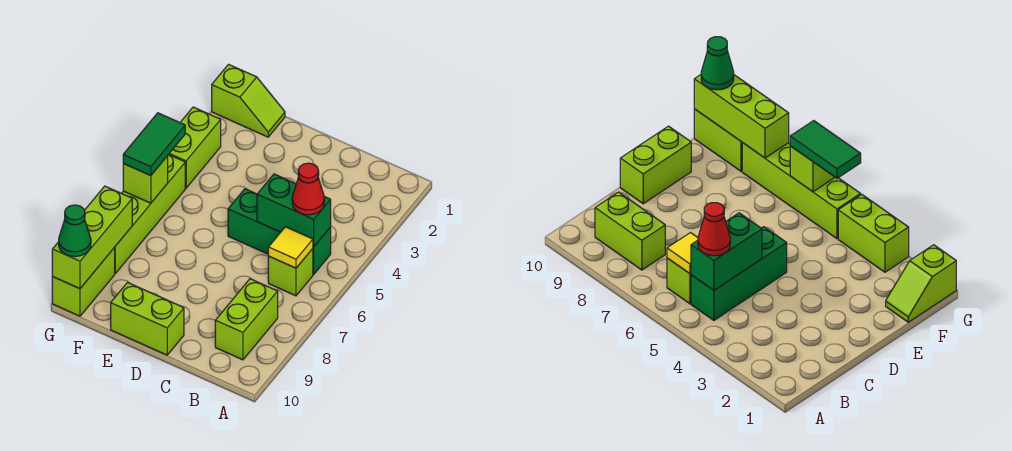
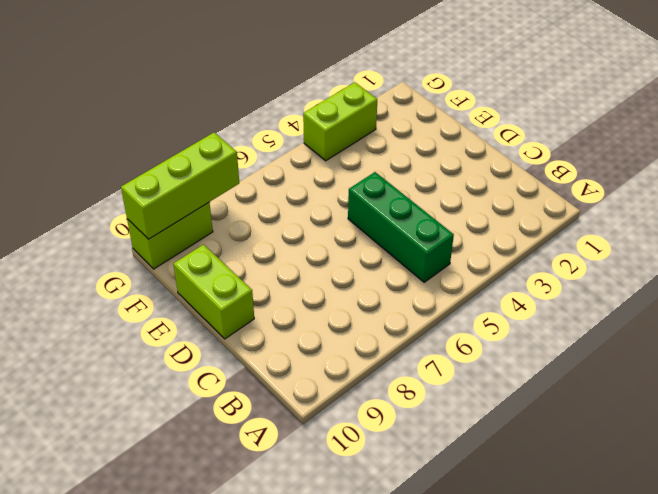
none -> lime 1x1 brick [268,249,313,296]
none -> lime 1x2 brick [215,279,278,360]
none -> lime 1x2 slope [212,64,285,137]

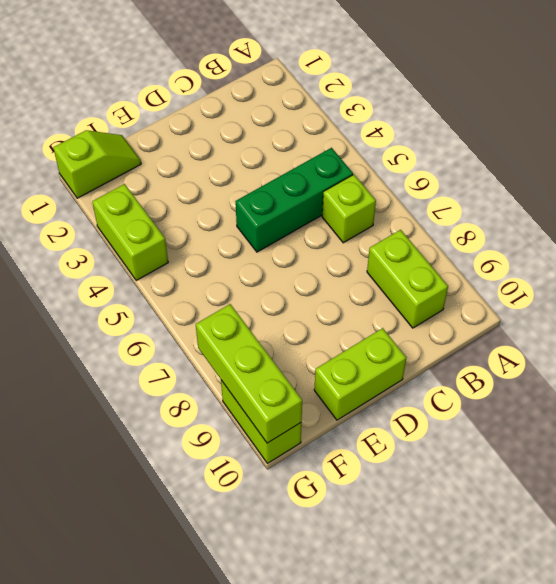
none -> lime 1x4 brick [114,155,185,273]
none -> green 1x2 brick [257,174,331,247]
none -> yellow 1x1 tile [268,227,313,268]

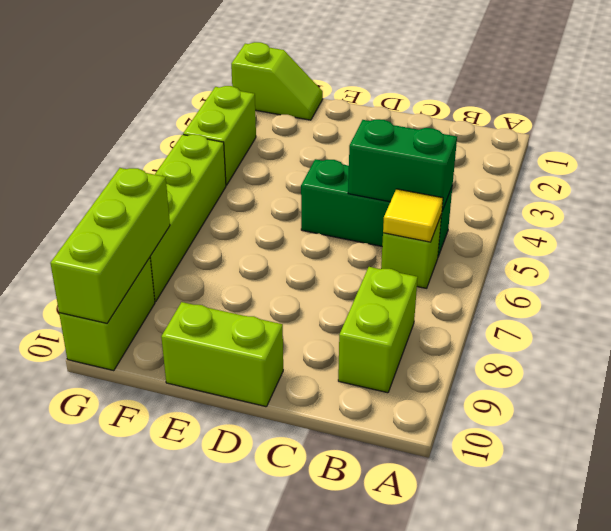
none -> lime 1x1 brick [123,156,168,203]
none -> red 1x1 cone [292,163,325,215]
none -> green 1x2 tile [123,113,185,176]

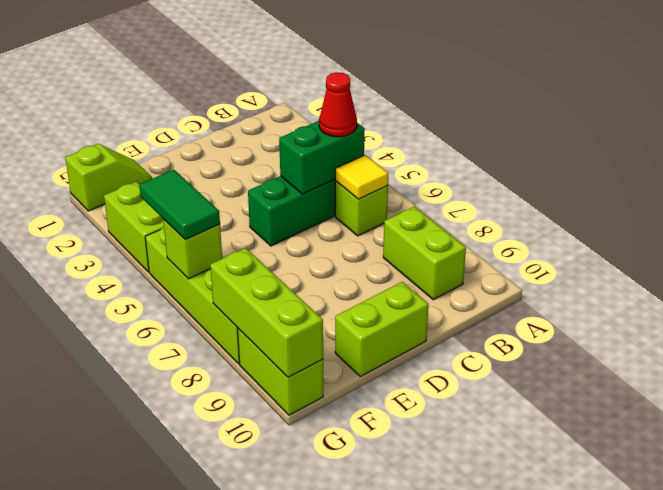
none -> green 1x1 cone [59,205,91,257]

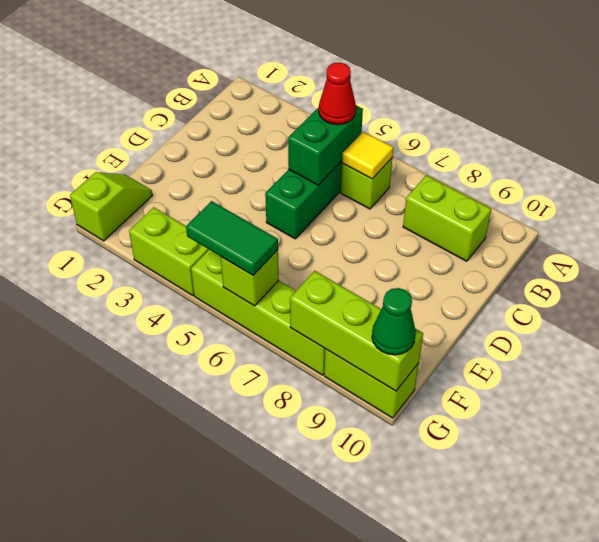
none -> lime 1x2 brick [111,283,184,355]

